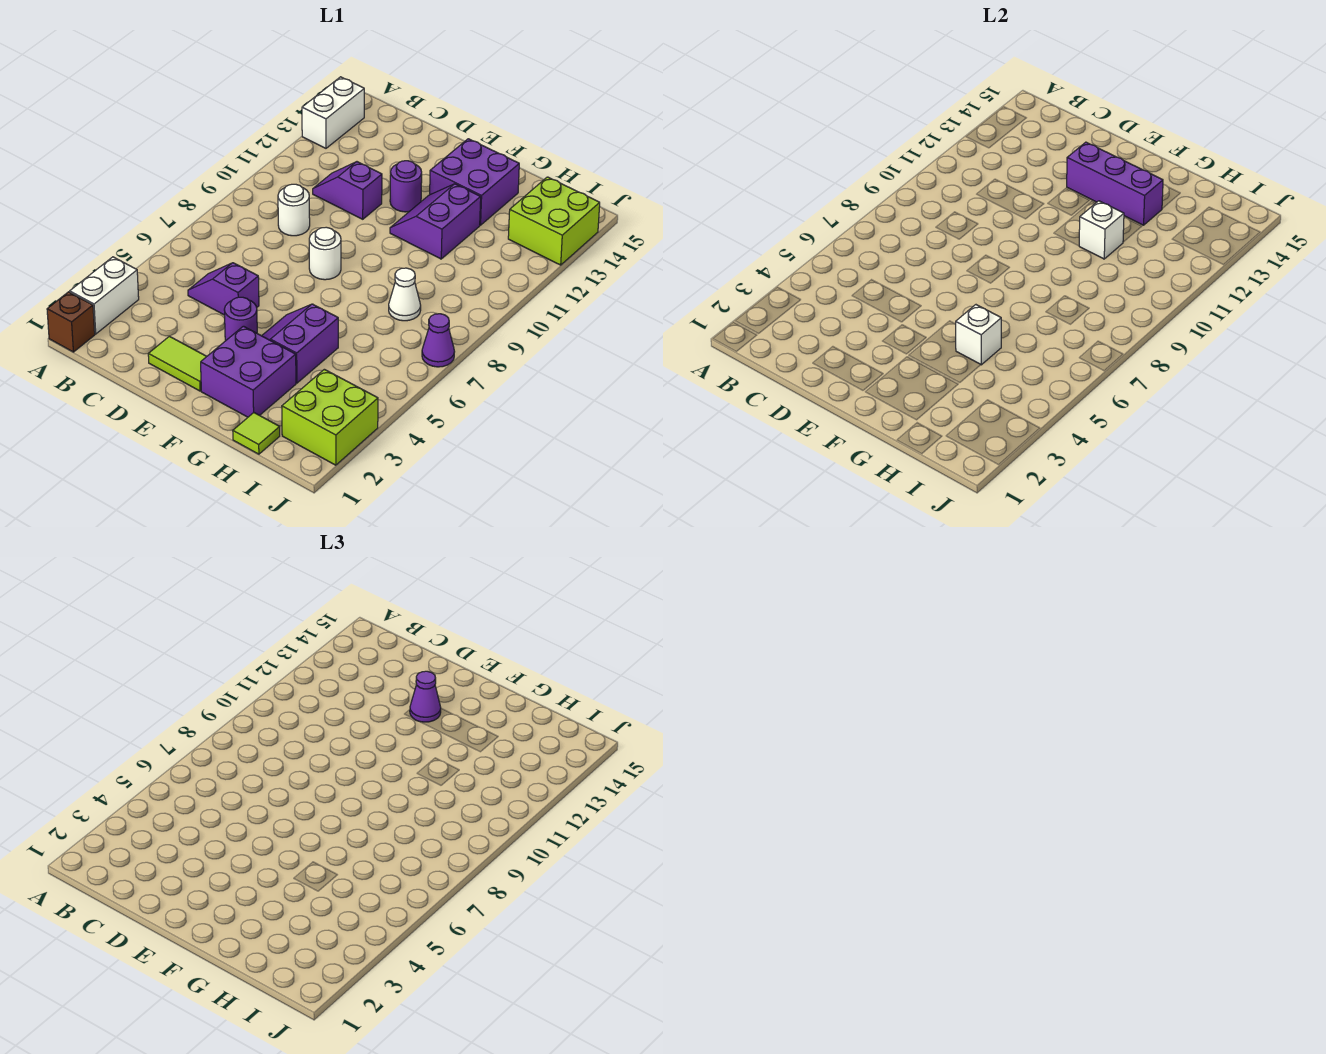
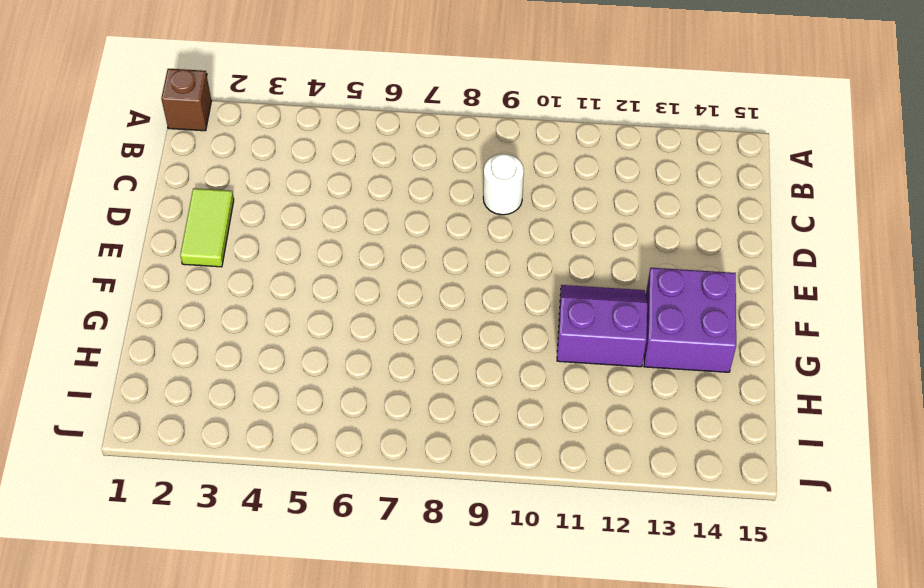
none -> white 1x2 brick [70,257,139,334]
none -> white 1x2 brick [302,77,364,148]
none -> purple 1x2 slope [188,263,259,315]

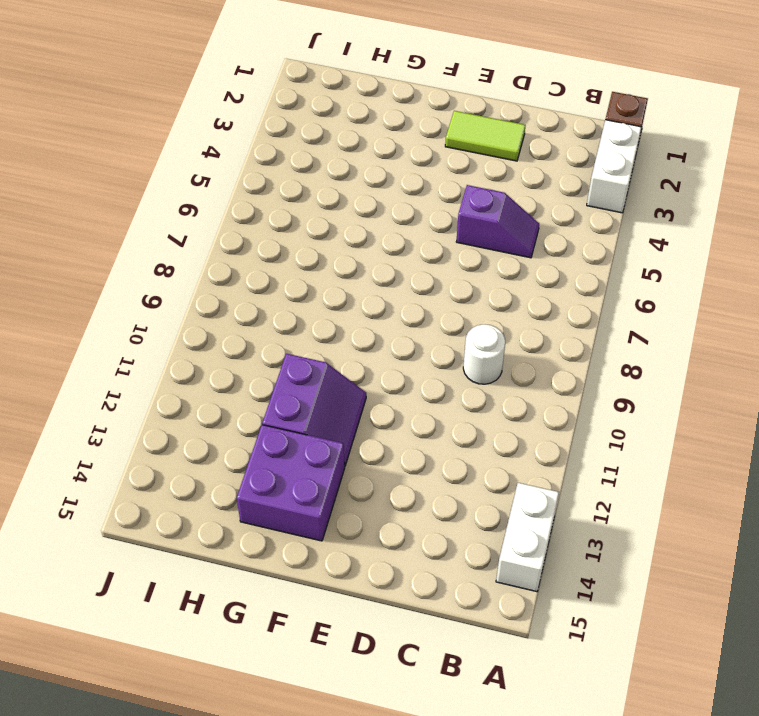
none -> purple 1x2 slope [313,162,382,219]
none -> purple 1x1 round brick [224,297,257,341]
none -> white 1x1 round brick [309,227,341,280]

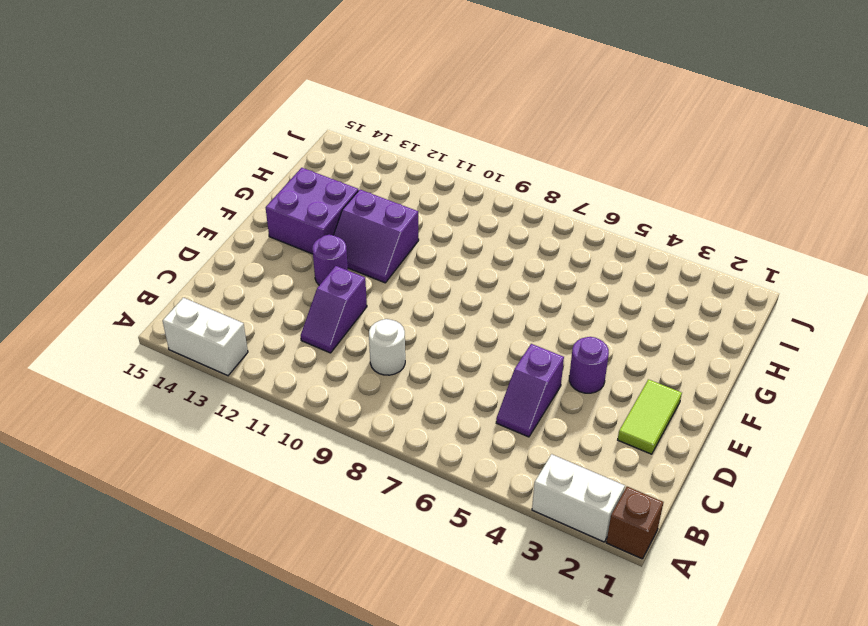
none -> white 1x1 round brick [309,227,341,280]
none -> purple 2x2 brick [201,326,296,417]
none -> purple 2x2 slope [262,304,338,383]

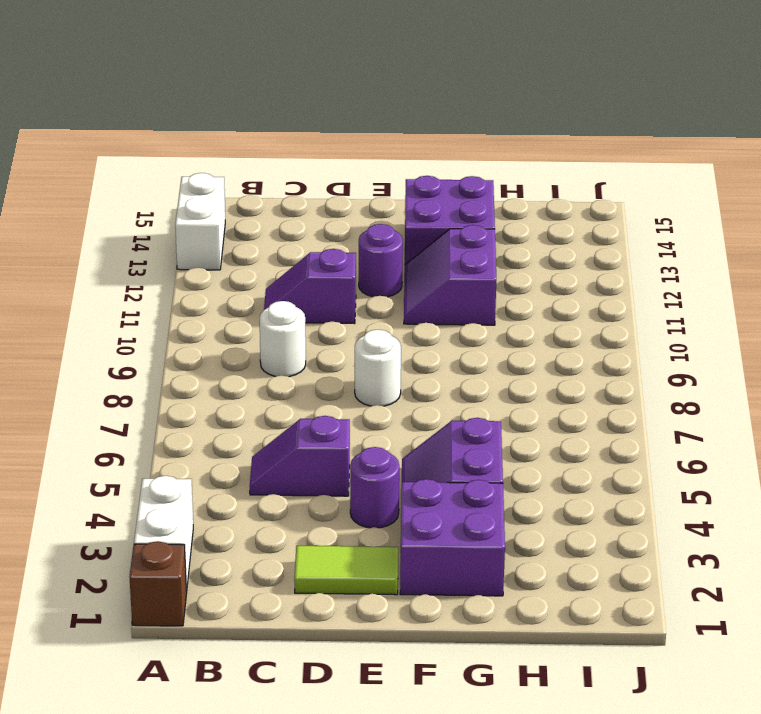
none -> lime 1x1 tile [233,413,280,454]
none -> white 1x1 cone [389,268,421,321]
none -> lime 2x2 brick [282,369,378,465]

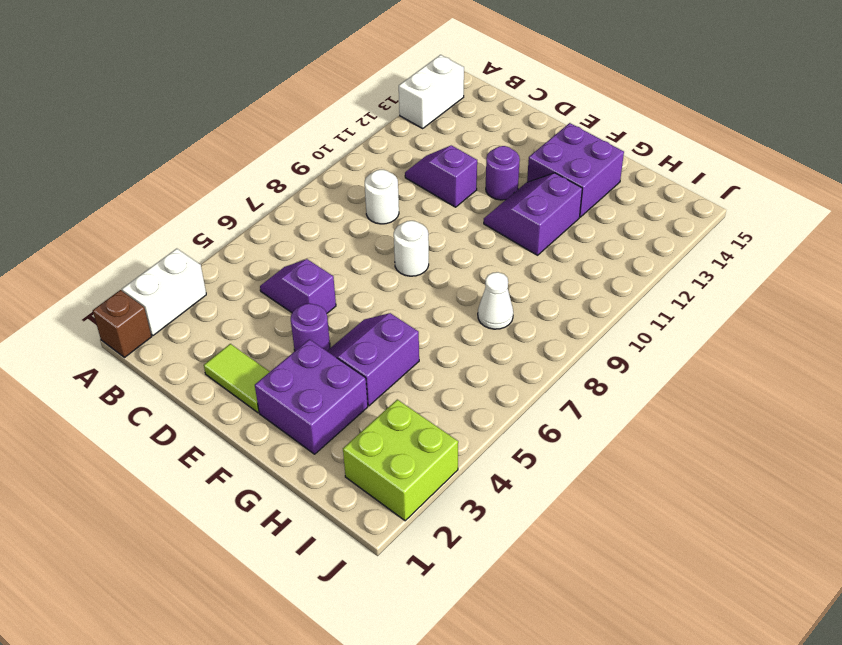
none -> lime 1x1 tile [233,413,280,454]
none -> lime 2x2 brick [508,177,600,265]
none -> purple 1x1 cone [422,314,455,367]

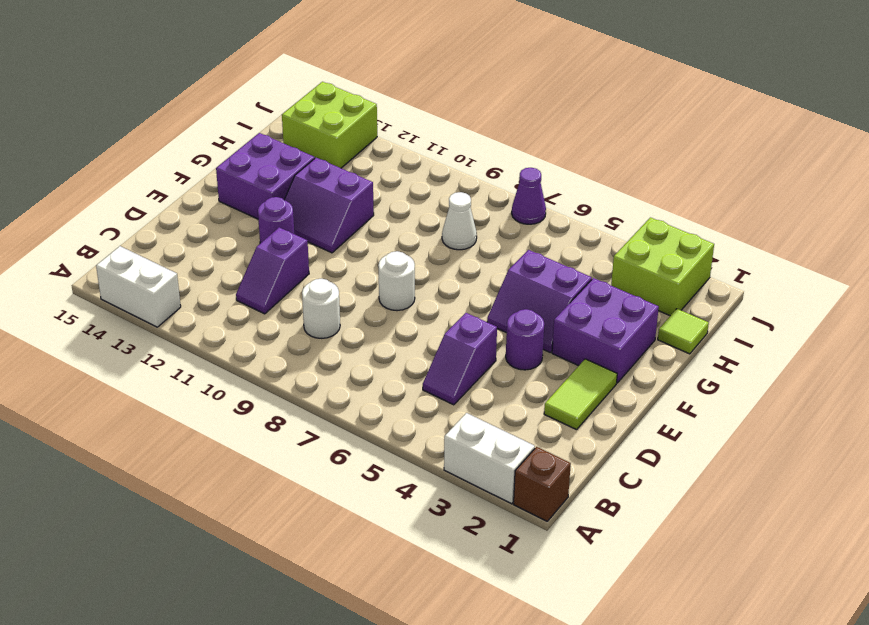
none -> purple 1x3 brick [1067,142,1163,225]
none -> white 1x1 brick [956,305,1001,365]
none -> white 1x1 brick [1079,201,1124,259]

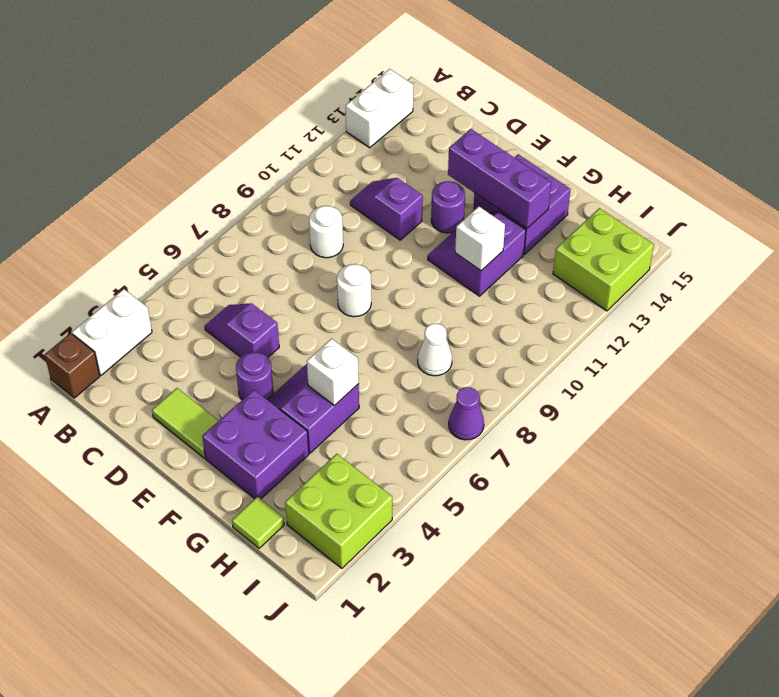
none -> purple 1x1 cone [410,671,441,722]

